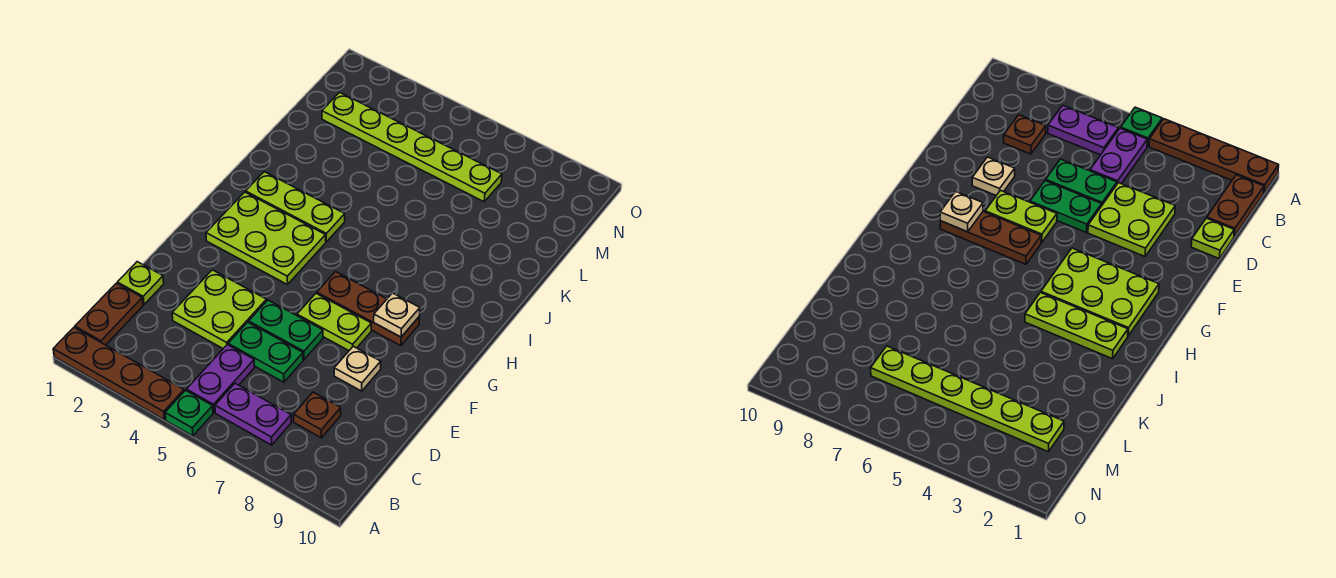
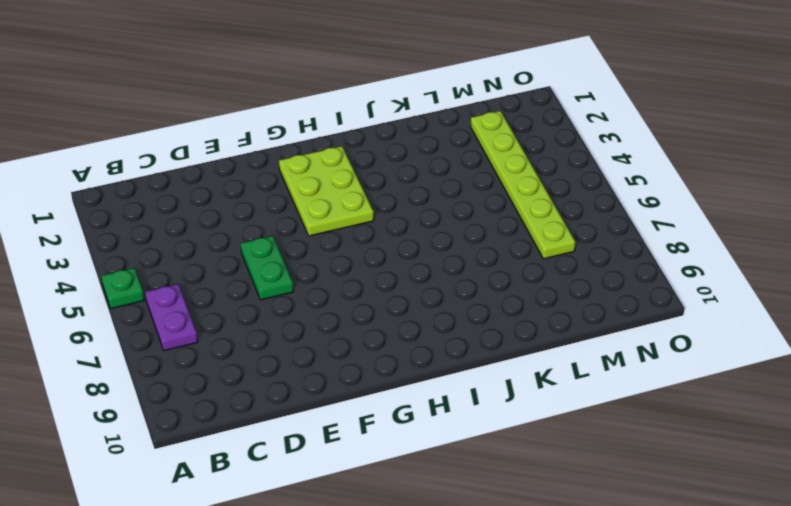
none -> brown 1x4 plate [53,328,184,419]
none -> brown 1x2 plate [75,283,143,345]
none -> purple 1x2 plate [186,345,254,412]

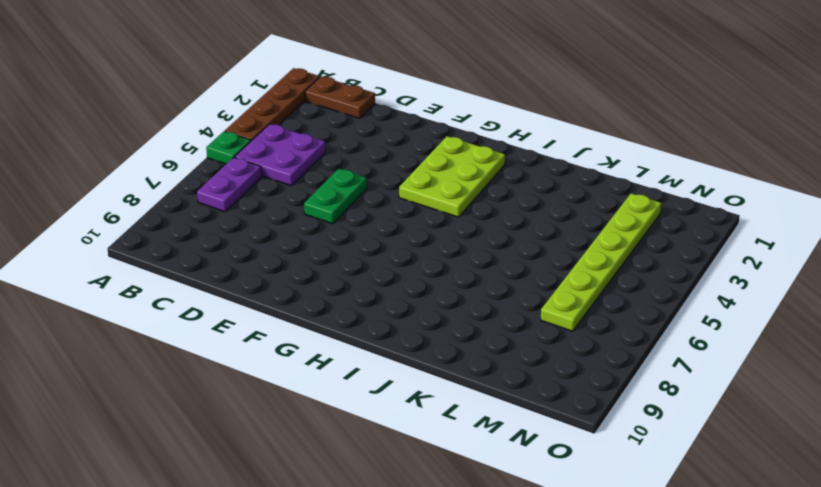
purple 2x2 plate [235,124,326,186] -> purple 1x2 plate [186,345,254,412]
none -> brown 1x1 plate [294,392,341,438]
none -> lime 1x1 plate [117,262,164,305]
none -> lime 2x2 plate [172,270,267,349]

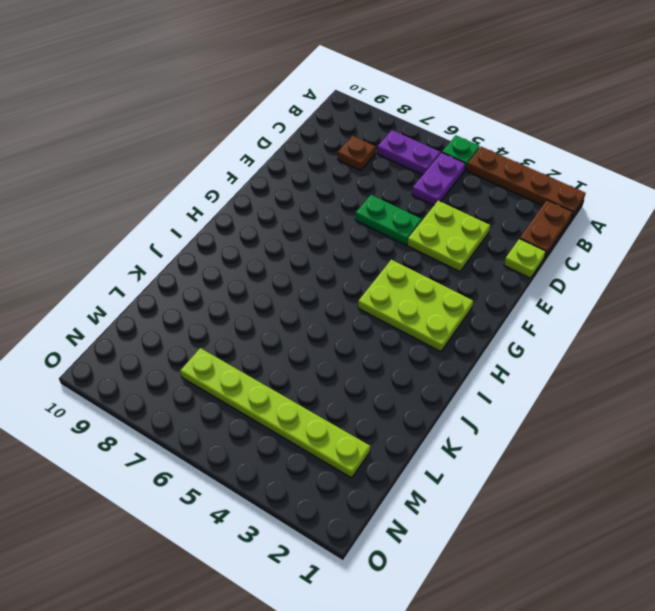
none -> green 1x2 plate [228,322,303,382]
none -> tan 1x1 plate [334,346,381,391]
none -> lime 1x2 plate [297,293,371,351]

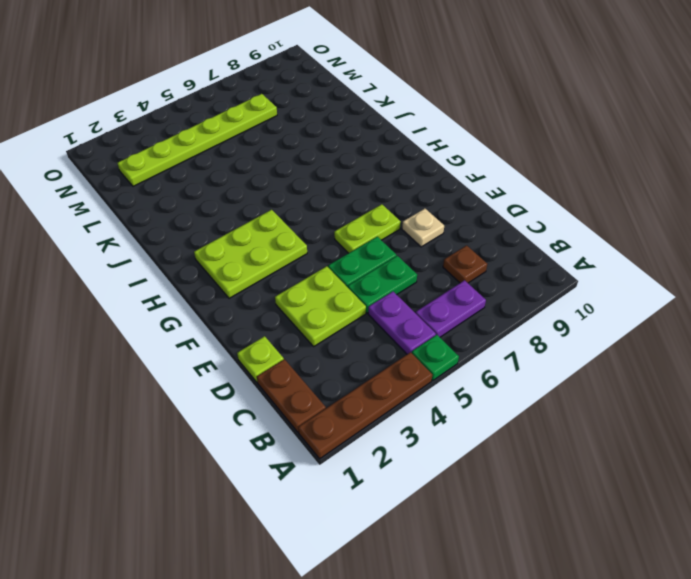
none -> brown 1x3 plate [317,272,419,346]
none -> lime 1x3 plate [246,172,345,242]
none -> tan 1x1 plate [374,293,420,337]

